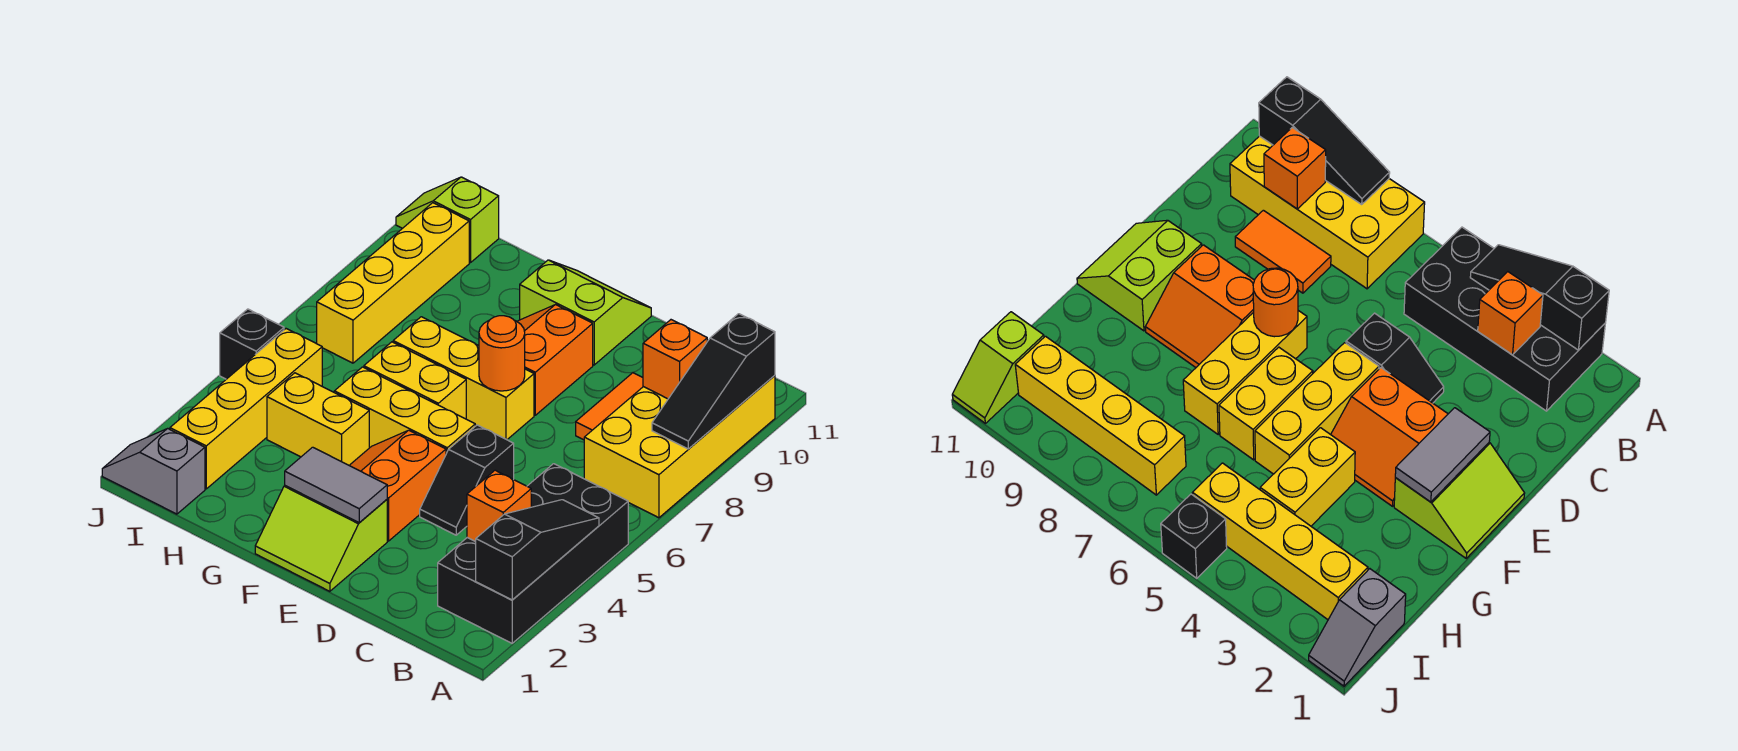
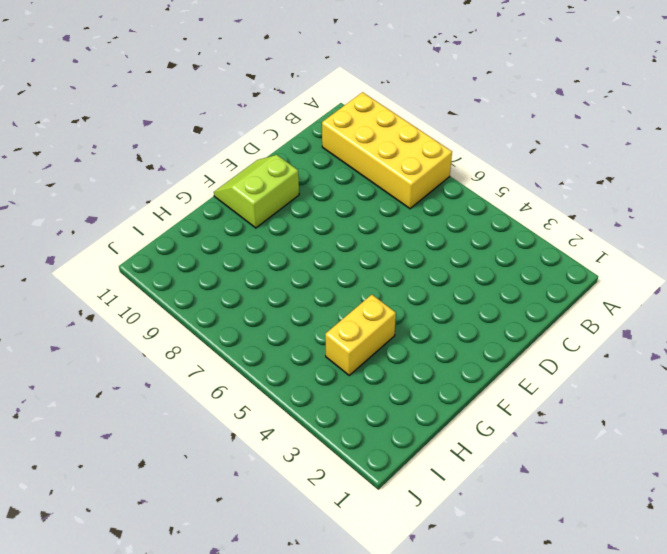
none -> black 2x4 brick [438,464,628,643]
none -> orange 1x2 tile [576,373,643,440]
none -> black 1x2 slope [420,425,514,535]

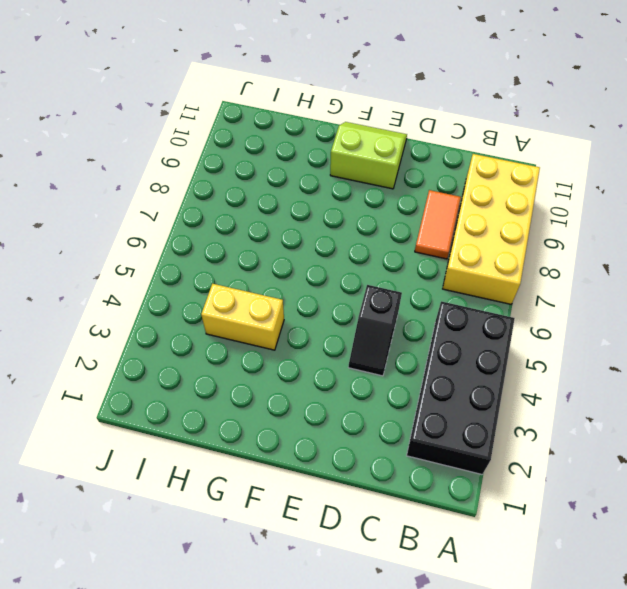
none -> lime 2x2 slope [255,486,387,591]
none -> orange 2x2 slope [349,430,446,541]
none -> yellow 1x3 brick [334,367,475,454]

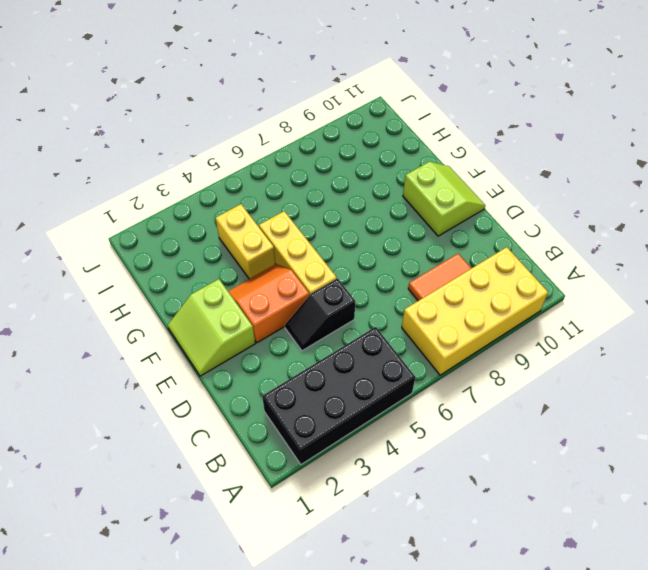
none -> yellow 1x3 brick [393,317,534,440]
none -> orange 2x2 slope [517,305,593,415]
none -> yellow 1x2 brick [364,342,466,419]

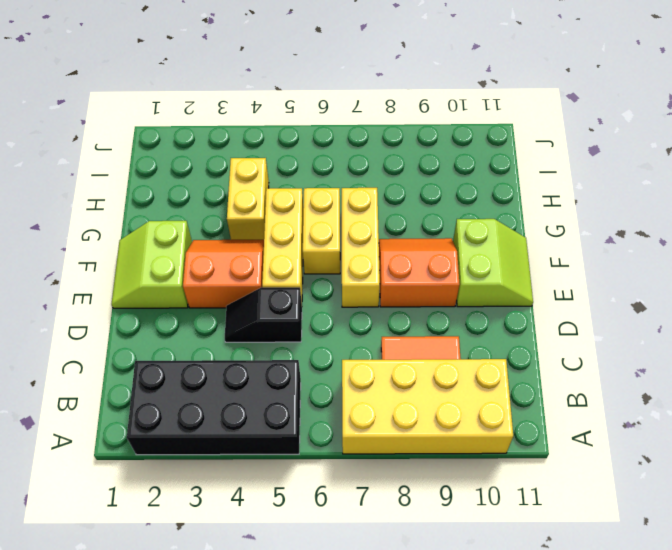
none -> grey 1x2 slope [102,428,205,514]
none -> yellow 1x4 brick [170,329,322,489]
none -> yellow 1x4 brick [317,203,469,363]

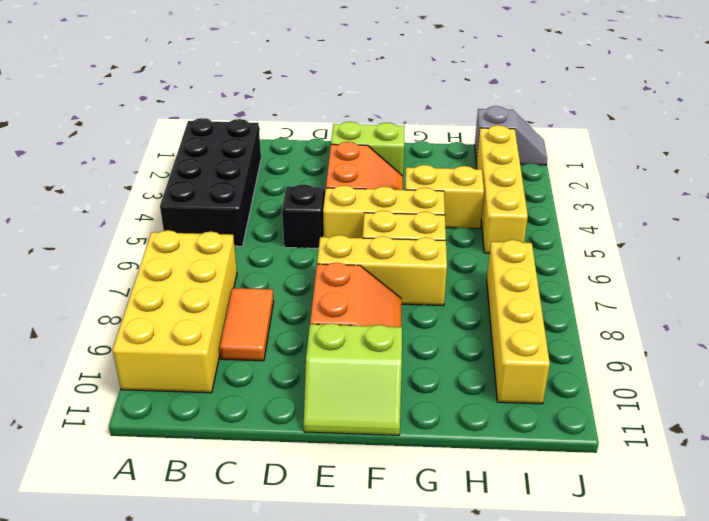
none -> lime 1x2 slope [396,177,499,263]
none -> black 1x1 brick [220,309,284,379]
none -> black 1x3 slope [476,500,599,600]

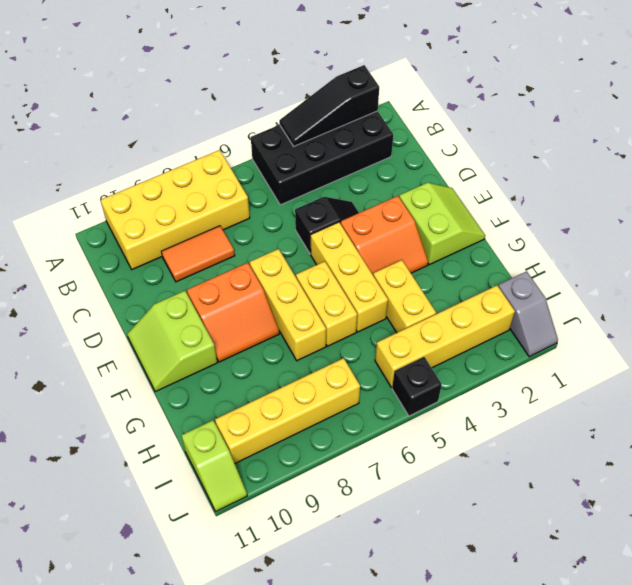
none -> black 1x3 slope [652,314,775,449]
none -> orange 1x1 brick [467,470,531,542]
none -> orange 1x1 brick [643,320,707,399]

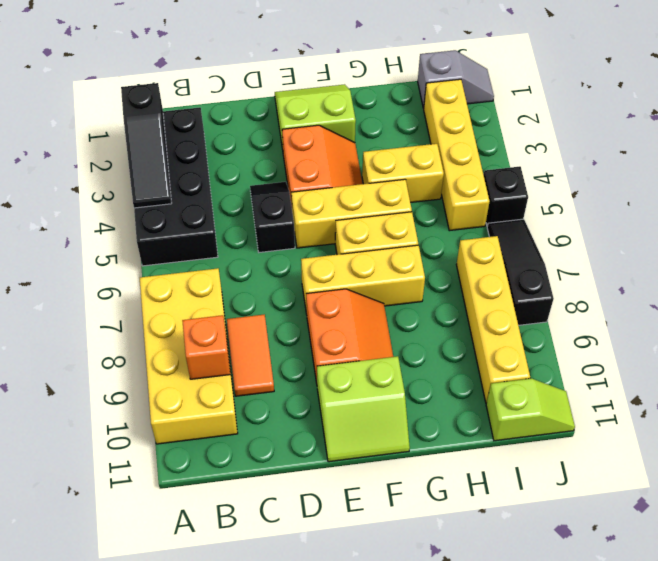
black 1x3 slope [487,219,554,325] -> black 1x3 slope moved to [652,314,775,449]
none -> orange 1x1 brick [467,470,531,542]
none -> grey 1x2 tile [285,447,387,523]
none -> orange 1x1 round brick [479,316,525,391]

